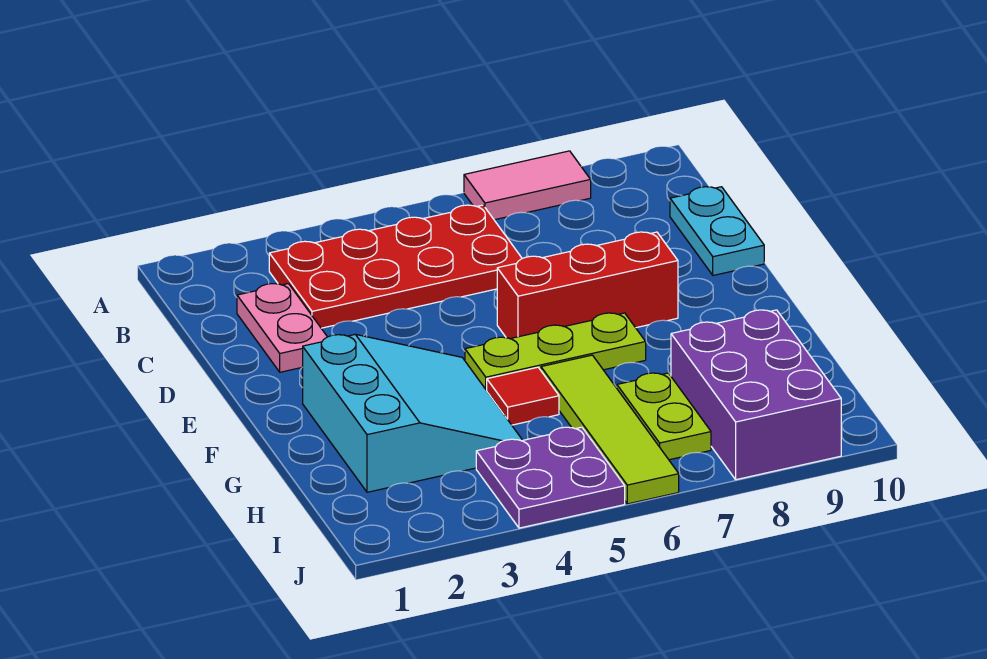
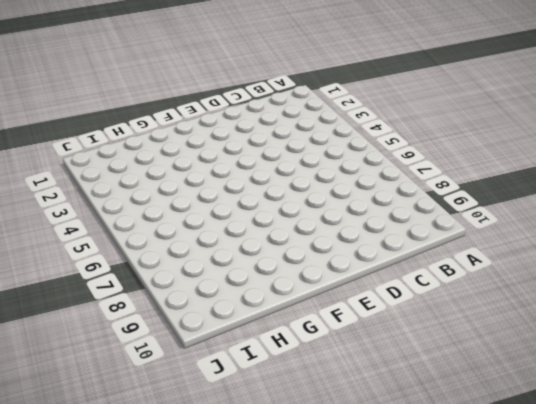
none -> pink 1x2 tile [464,151,591,220]
none -> red 2x4 plate [269,205,522,328]
none -> pink 1x2 plate [237,284,327,372]

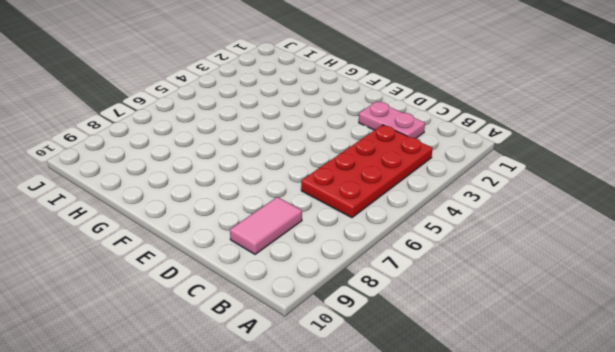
pink 1x2 tile [230,197,302,254] -> pink 1x2 tile moved to [464,151,591,220]
none -> cyan 1x2 plate [670,187,764,275]
none -> red 1x3 brick [497,232,678,339]
none -> cyan 3x3 slope [303,334,523,492]

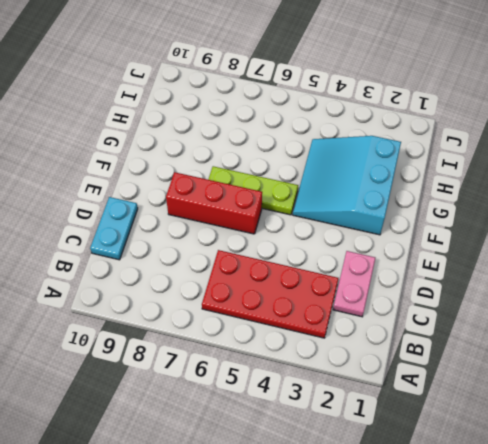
none -> pink 1x2 tile [464,151,591,220]
none -> red 1x1 tile [487,367,559,425]
none -> lime 1x4 tile [541,355,679,504]

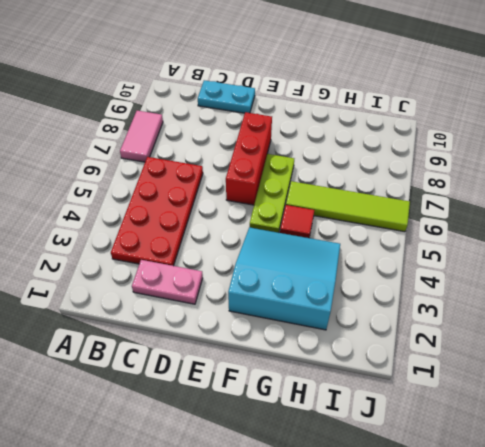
none -> lime 1x2 plate [617,373,711,460]
none -> purple 2x3 brick [671,310,841,480]
none -> purple 2x2 plate [476,427,625,528]

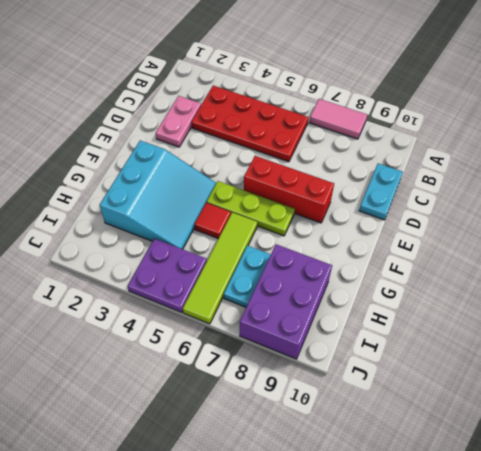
cyan 1x2 plate [224,246,271,307] -> lime 1x2 plate [617,373,711,460]

